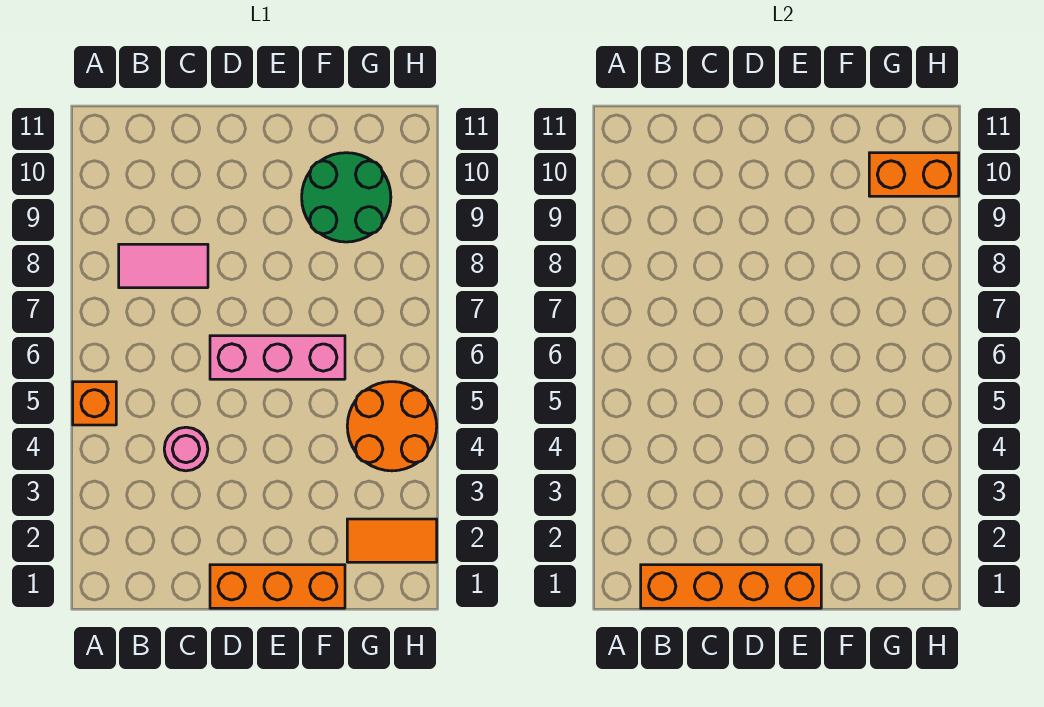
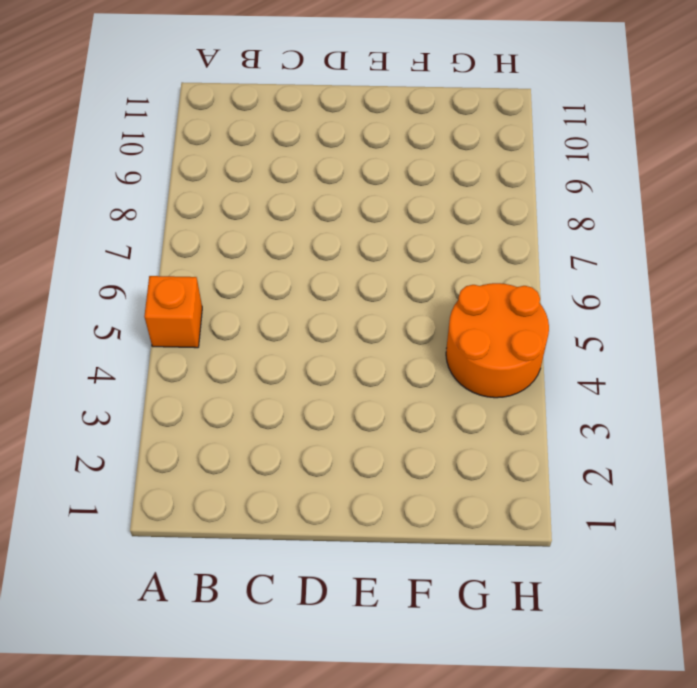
none -> pink 1x2 tile [119,244,208,288]
none -> pink 1x1 round brick [164,427,208,471]

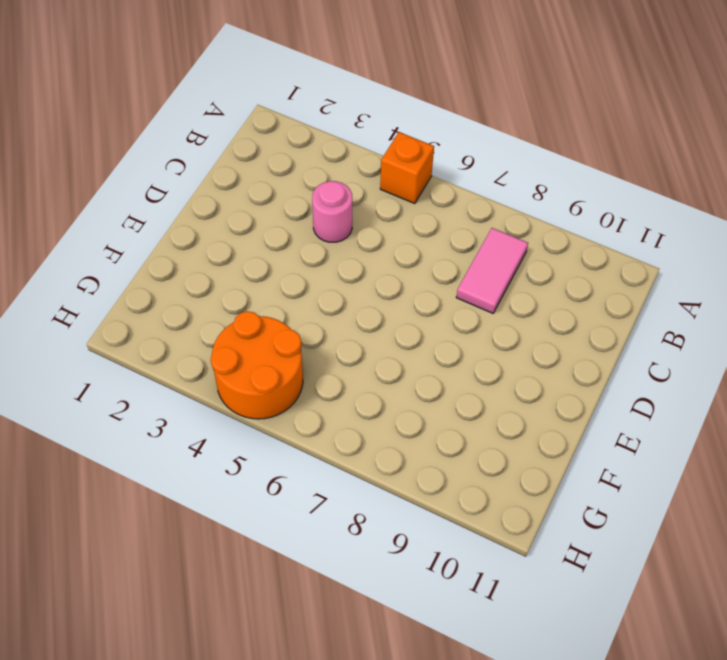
none -> orange 1x3 brick [210,565,345,608]
none -> pink 1x3 brick [210,336,345,379]

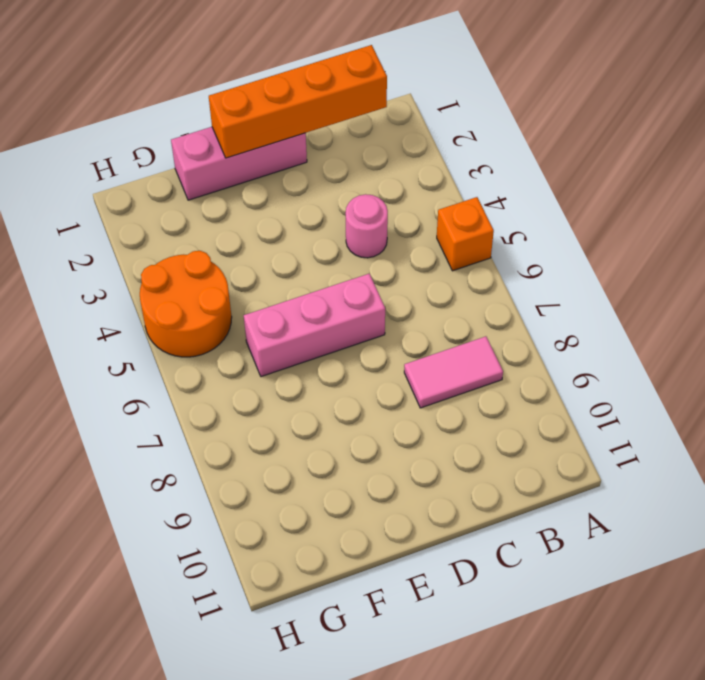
pink 1x3 brick [171,127,307,200] -> orange 1x3 brick [210,565,345,608]
none -> green 2x2 round brick [302,153,391,242]
none -> orange 1x2 tile [347,519,437,562]

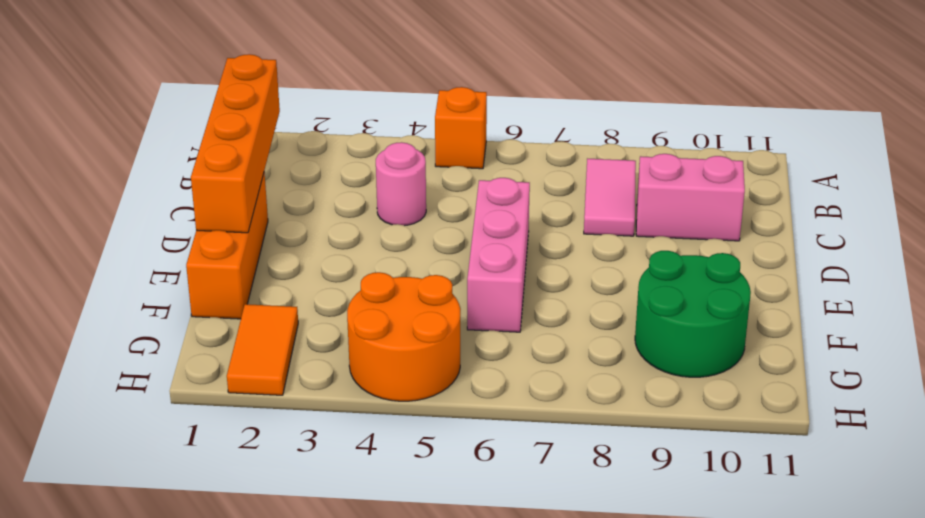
pink 1x2 brick [636,154,745,241] -> none
none -> orange 1x2 brick [869,153,959,196]

